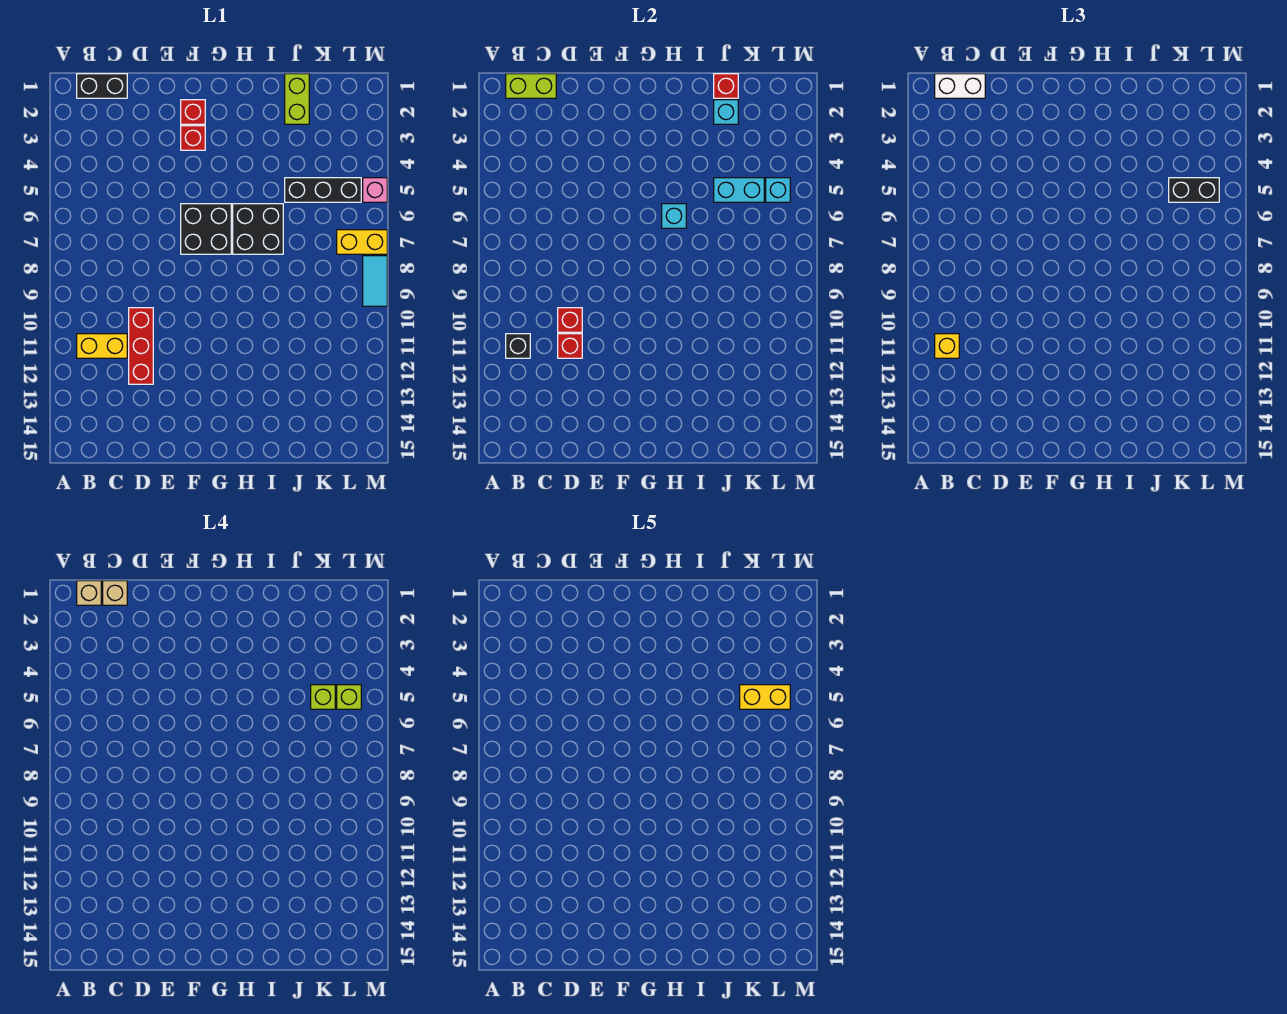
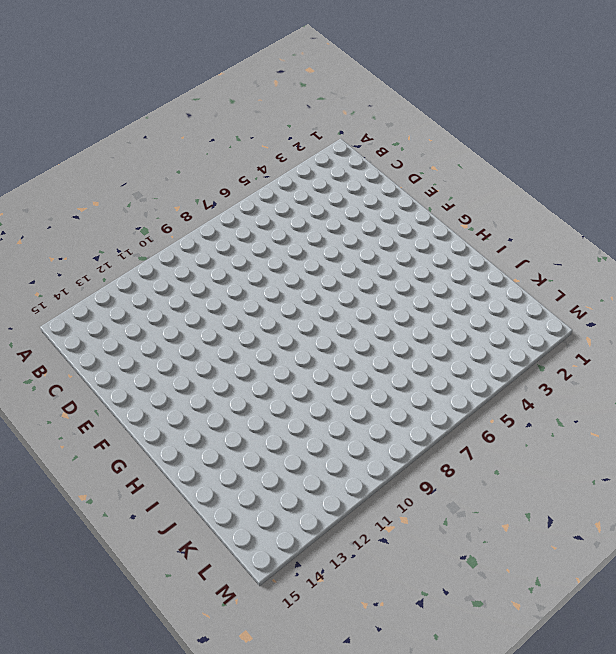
none -> black 1x2 brick [77,74,127,98]
none -> yellow 1x2 brick [77,334,127,358]
none -> red 1x3 brick [129,308,153,384]

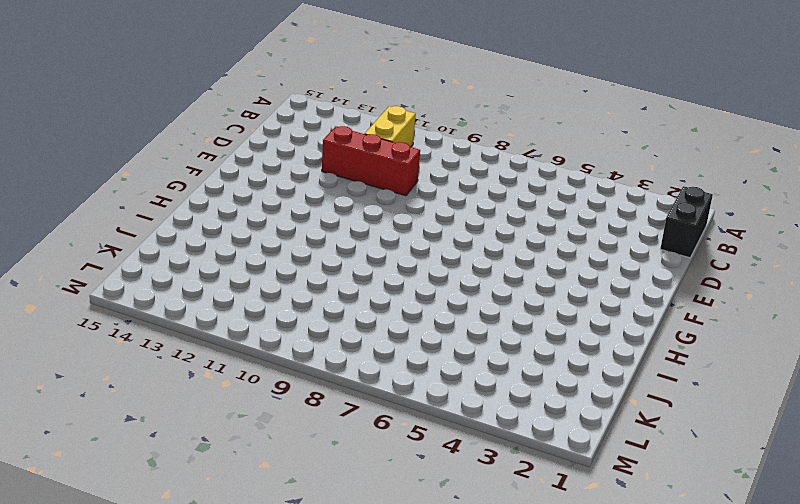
none -> red 1x1 brick [181,100,205,124]
none -> red 1x1 brick [181,126,205,150]
none -> black 2x2 brick [181,204,231,254]

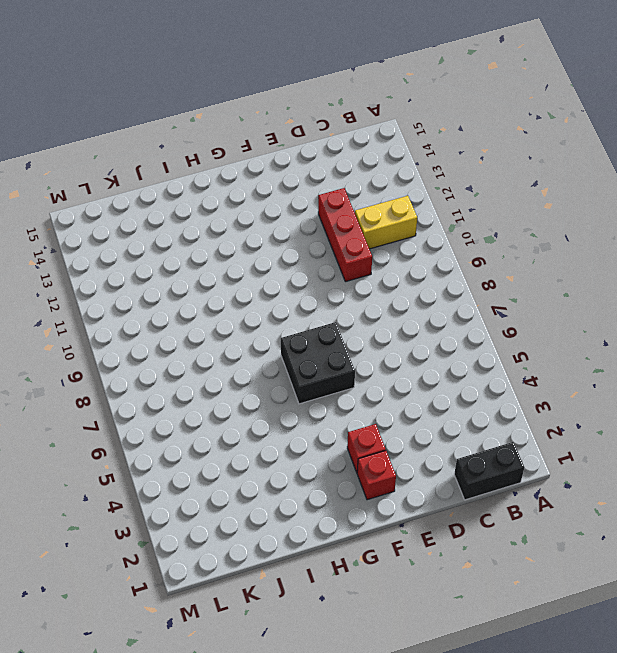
none -> black 2x2 brick [233,204,283,254]
none -> lime 1x2 brick [285,74,309,124]
none -> black 1x3 brick [285,178,361,202]

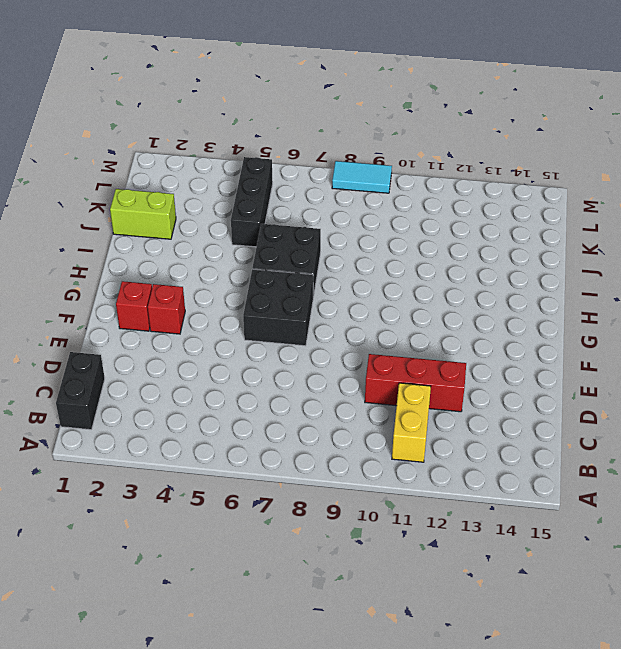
none -> yellow 1x2 brick [337,230,387,254]
none -> pink 1x1 brick [363,178,387,202]
none -> lime 1x2 brick [506,74,556,98]

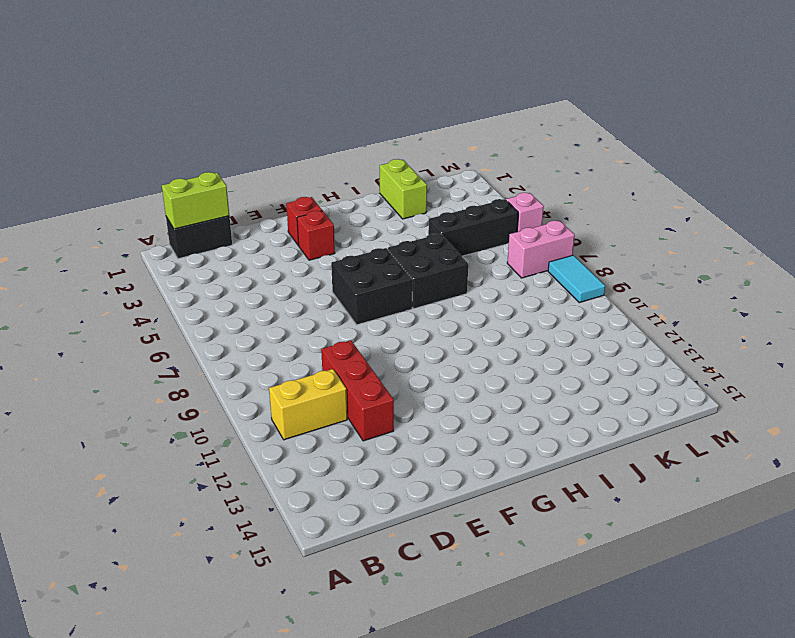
pink 1x2 brick [507,221,575,278] -> yellow 1x2 brick [337,230,387,254]
none -> black 1x1 brick [506,334,530,358]
none -> red 1x1 brick [558,308,582,332]
none -> red 1x1 brick [558,334,582,358]

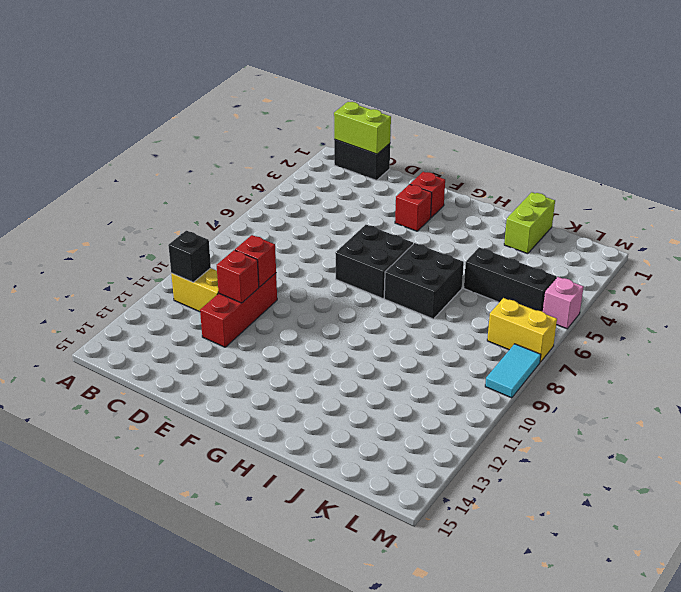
none -> cyan 1x1 brick [662,204,686,228]
none -> red 1x1 brick [714,74,738,98]
none -> cyan 1x1 brick [714,100,738,124]

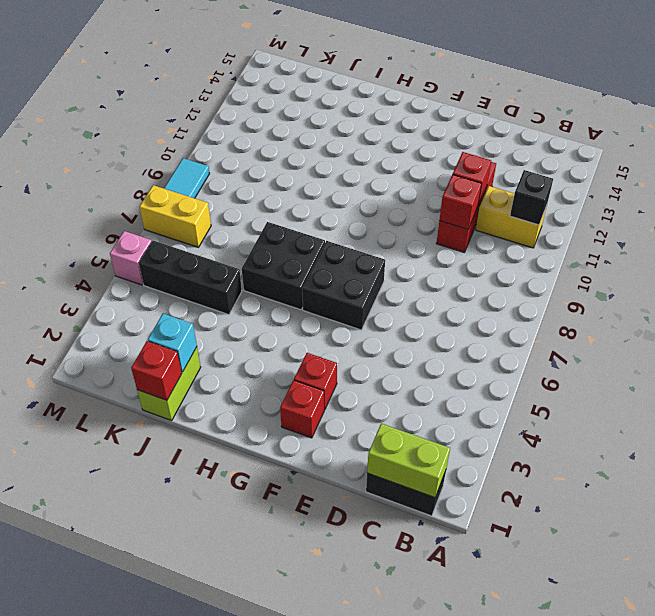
none -> cyan 1x1 brick [662,204,686,228]
none -> cyan 1x2 brick [714,178,764,202]
none -> cyan 1x1 brick [766,178,790,202]

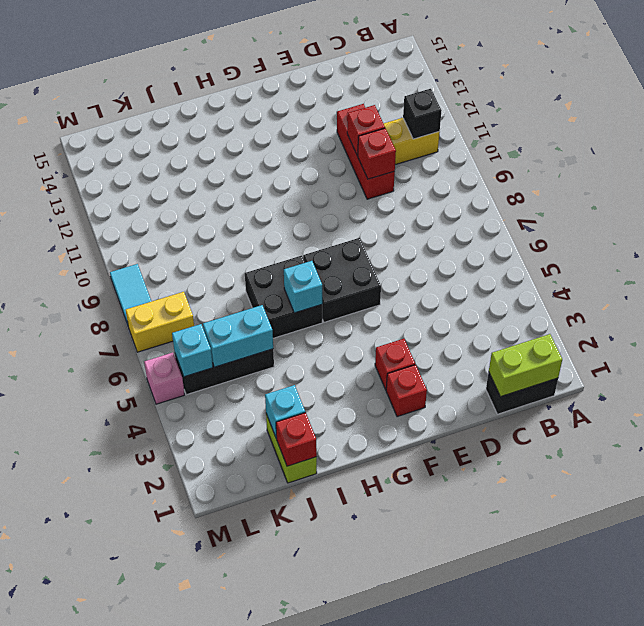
none -> white 1x2 brick [935,74,985,98]
none -> yellow 1x1 brick [935,334,959,358]
none -> black 1x2 brick [1169,178,1219,202]

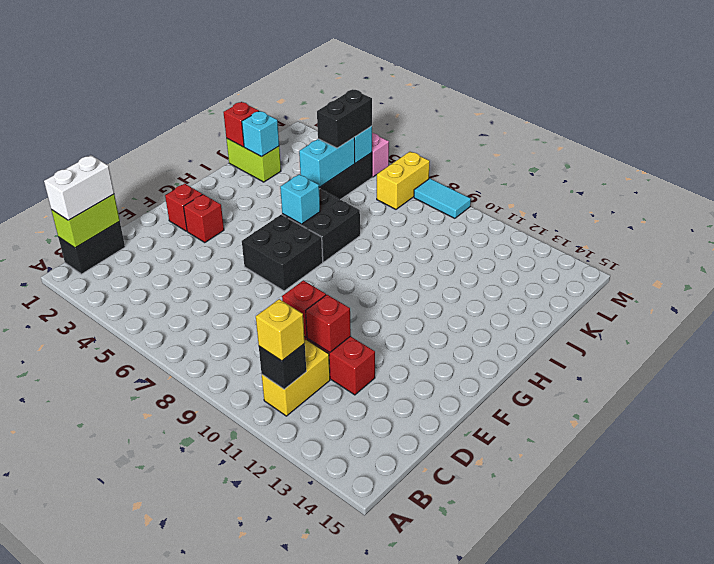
none -> tan 1x1 brick [77,581,101,605]
none -> tan 1x1 brick [103,581,127,605]
none -> lime 1x1 brick [311,685,335,709]

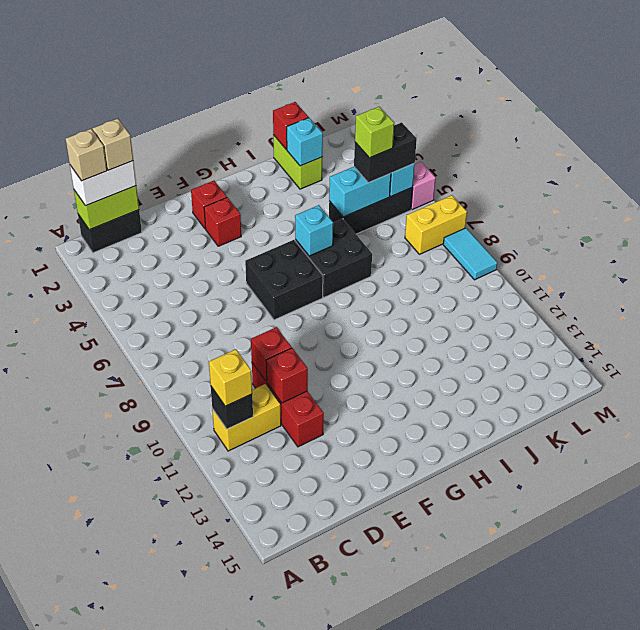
none -> lime 1x1 brick [337,685,361,709]
none -> yellow 1x2 brick [740,685,790,709]

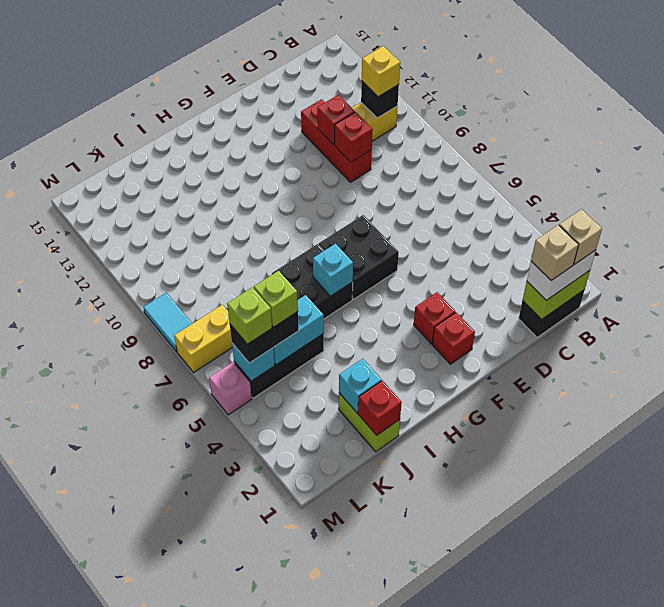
none -> yellow 1x2 brick [740,685,790,709]

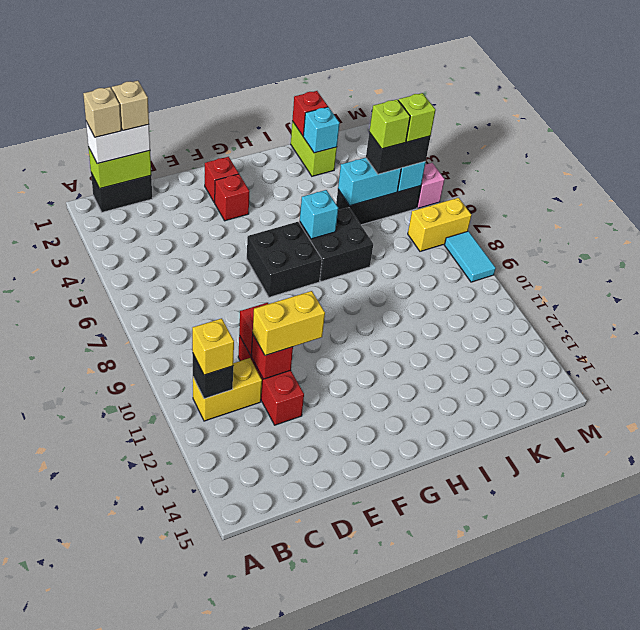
yellow 1x2 brick [253,291,325,356] -> yellow 1x2 brick moved to [740,685,790,709]

